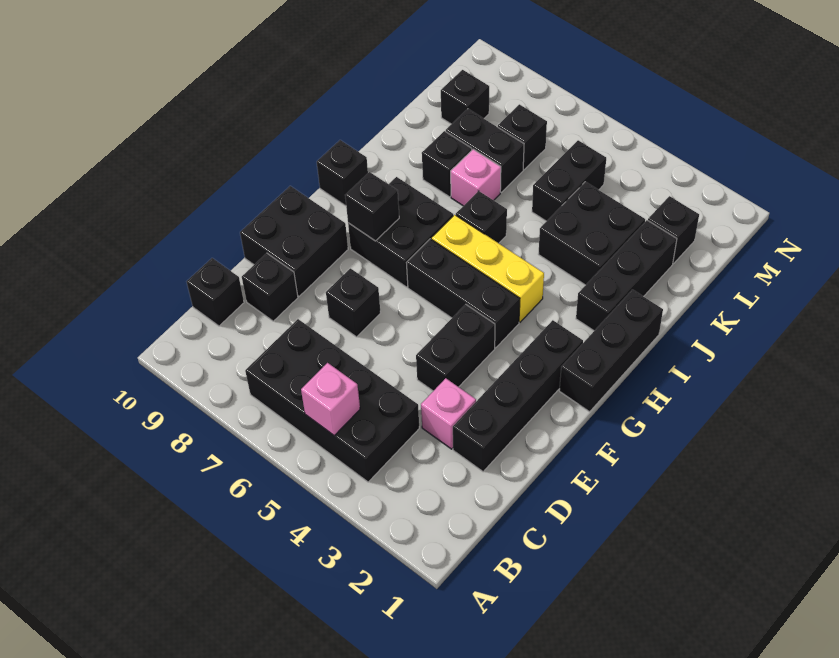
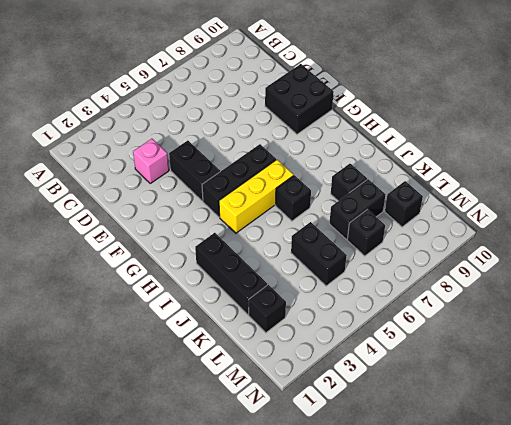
none -> black 2x4 brick [245,319,419,482]
none -> black 1x1 brick [187,258,244,326]
none -> black 1x4 brick [453,320,583,472]

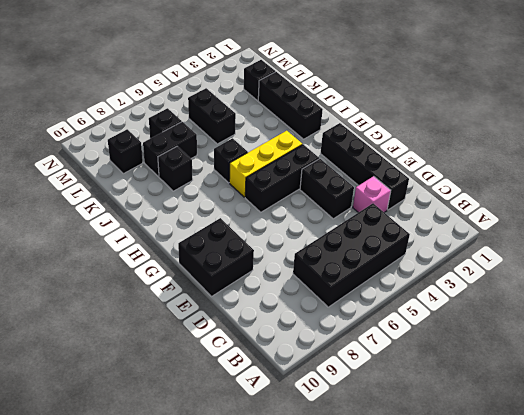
none -> black 1x1 brick [187,258,244,326]
none -> black 1x1 brick [242,253,298,321]
none -> black 1x1 brick [326,268,381,337]

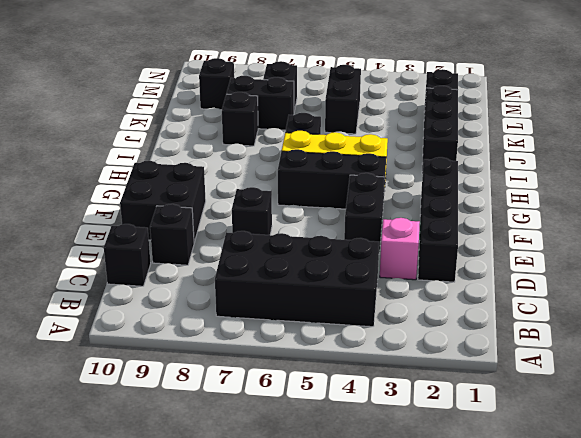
none -> black 1x3 brick [559,290,663,412]
none -> black 2x2 brick [348,177,453,287]
none -> black 1x1 brick [317,140,368,206]

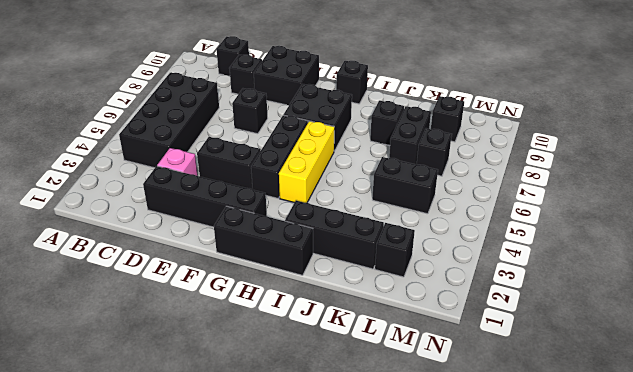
none -> black 1x1 brick [456,191,507,243]
none -> black 2x2 brick [538,182,645,285]
none -> pink 1x1 brick [451,149,501,206]

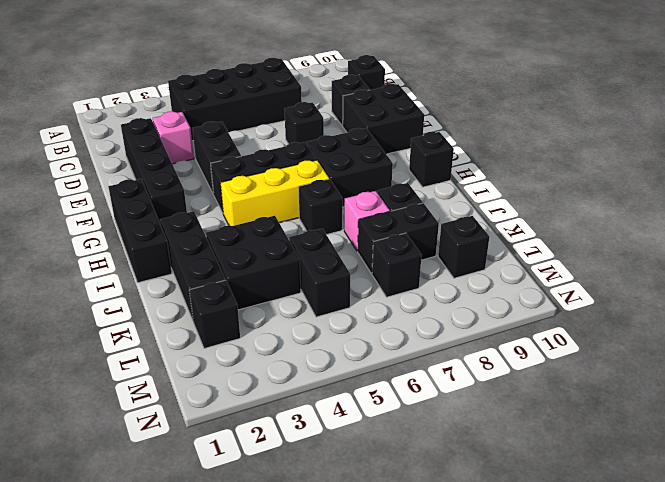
none -> pink 1x1 brick [301,363,360,435]
none -> black 1x1 brick [345,172,399,241]

